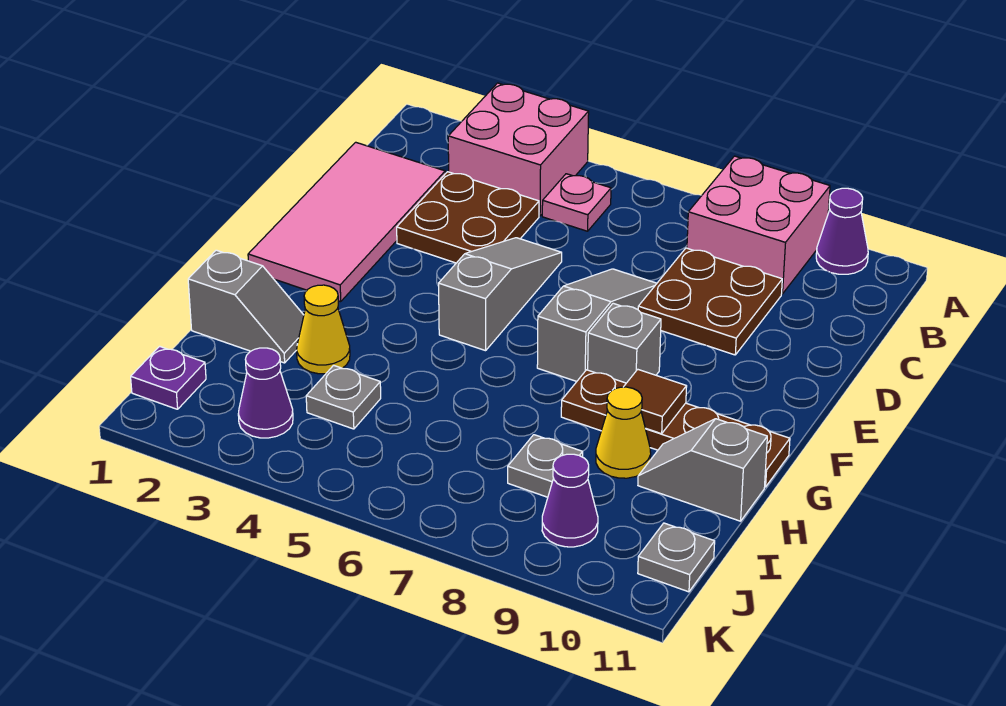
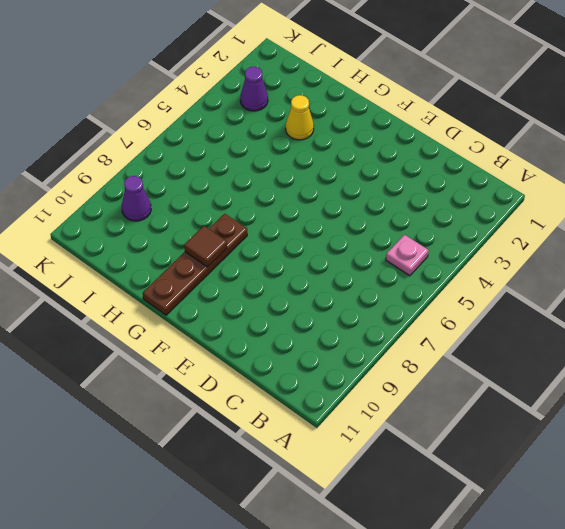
none -> pink 2x2 brick [448,83,589,216]
none -> pink 2x2 brick [687,156,830,294]
none -> purple 1x1 cone [816,188,868,274]

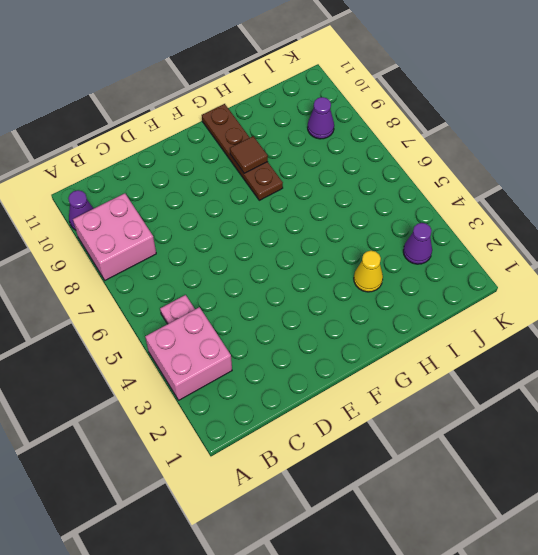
none -> pink 2x4 tile [248,142,445,302]
none -> brown 2x2 plate [397,172,539,263]
none -> brown 2x2 plate [638,248,782,355]

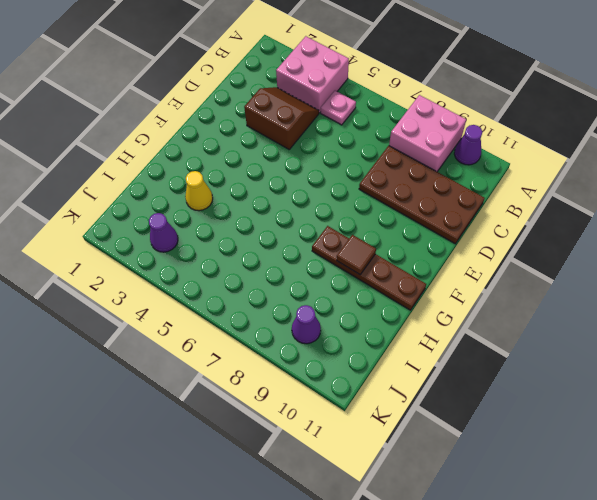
brown 2x2 slope [244,87,319,149] -> brown 2x2 plate [397,172,539,263]
brown 2x4 plate [359,146,484,244] -> brown 2x2 plate [638,248,782,355]
none -> pink 2x4 tile [248,142,445,302]
none -> grey 1x3 slope [439,238,562,351]
none -> grey 1x3 slope [537,269,657,381]

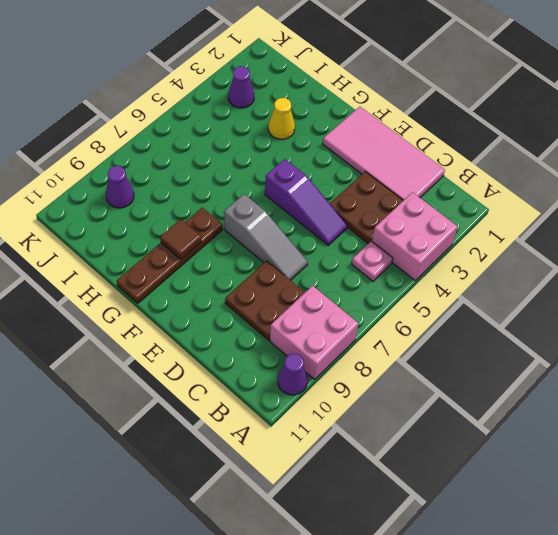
purple 1x3 slope [265,159,347,245] -> grey 1x3 slope [439,238,562,351]
none -> grey 1x1 brick [588,303,661,383]
none -> grey 1x2 slope [188,250,304,363]
none -> yellow 1x1 cone [596,387,651,478]

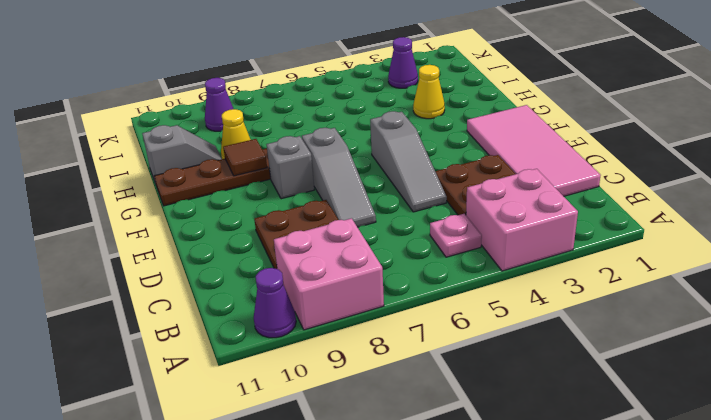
none -> grey 1x2 slope [188,250,304,363]
none -> grey 1x1 plate [306,365,381,429]
none -> grey 1x1 plate [508,435,583,497]

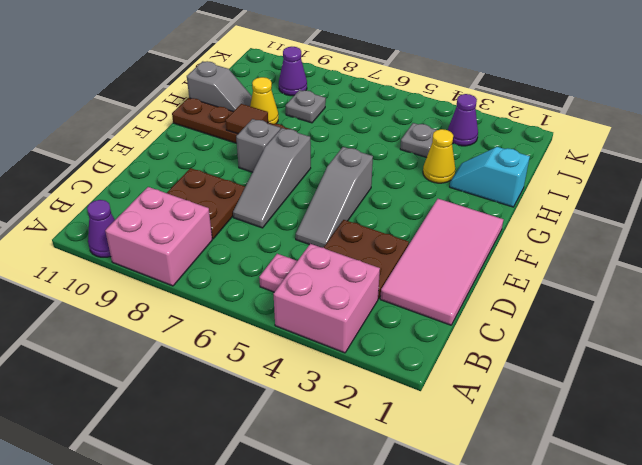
cyan 1x2 slope [450,147,530,207] -> grey 1x2 slope [188,250,304,363]
none -> purple 1x1 plate [131,346,206,409]
none -> grey 1x1 plate [638,523,715,592]

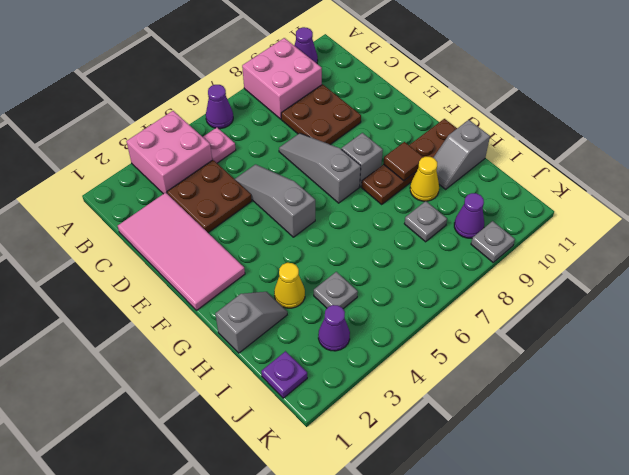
purple 1x1 cone [206,85,233,129] -> none
grey 1x1 plate [471,221,515,262] -> grey 1x1 plate moved to [638,523,715,592]

